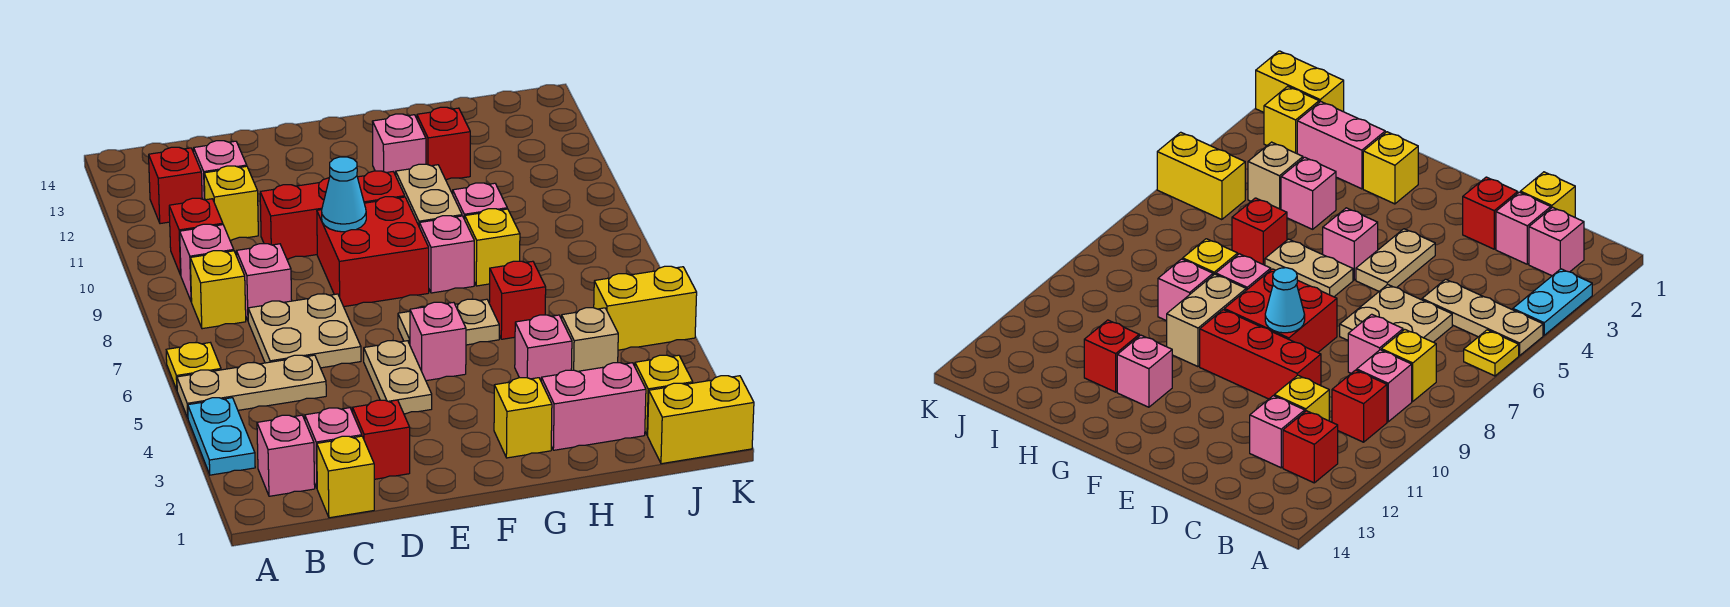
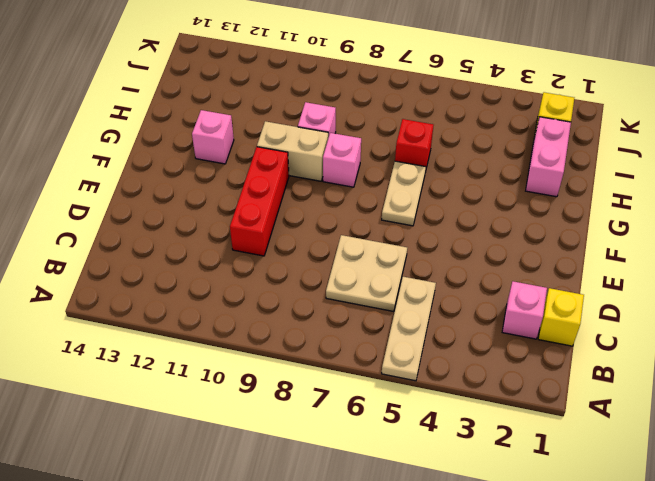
none -> cyan 1x2 plate [188,398,255,475]
none -> yellow 1x1 plate [166,343,221,389]
none -> pink 1x1 brick [257,415,315,496]
none -> yellow 1x1 brick [190,251,246,329]

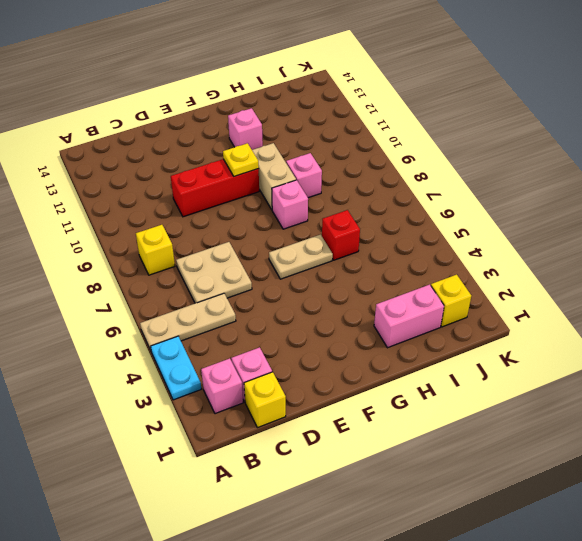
yellow 1x1 plate [223,143,259,176] -> yellow 1x1 plate moved to [166,343,221,389]
none -> pink 1x1 brick [180,224,234,302]
none -> red 1x1 brick [169,198,223,275]
none -> red 1x1 brick [149,147,202,224]
none -> pink 1x1 brick [236,244,292,320]

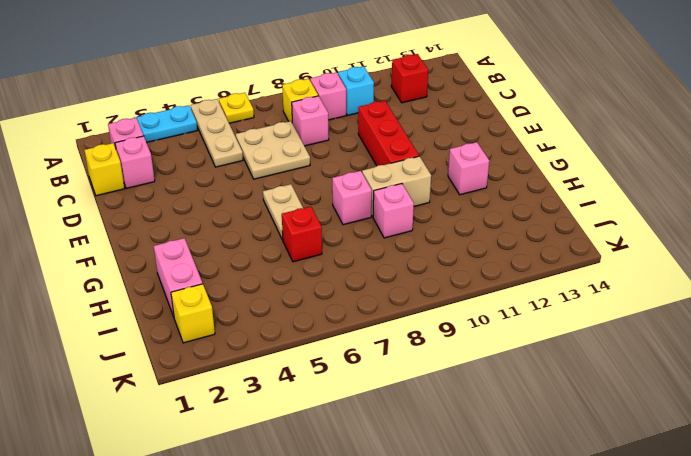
cyan 1x1 brick [338,66,374,115] -> red 1x1 brick [169,198,223,275]
none -> yellow 1x1 brick [204,166,258,240]
none -> pink 1x1 brick [194,141,247,200]
none -> red 1x1 brick [353,400,410,479]
none -> tan 1x2 plate [364,341,432,414]

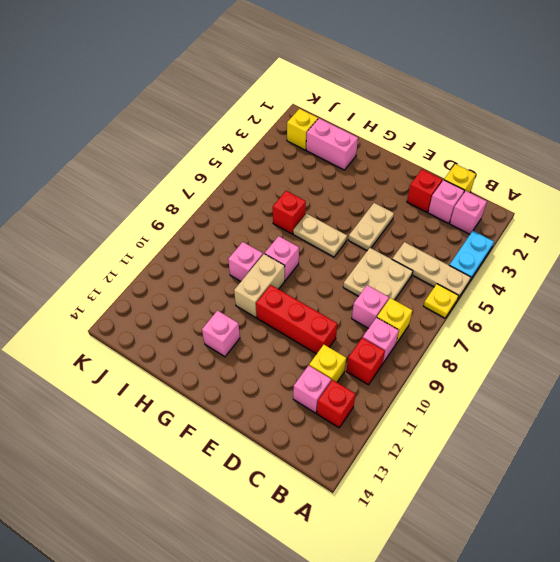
none -> red 2x2 brick [317,197,429,307]
none -> pink 1x1 brick [410,302,466,381]
none -> yellow 1x1 brick [494,378,552,458]
none -> pink 1x1 brick [515,315,572,380]

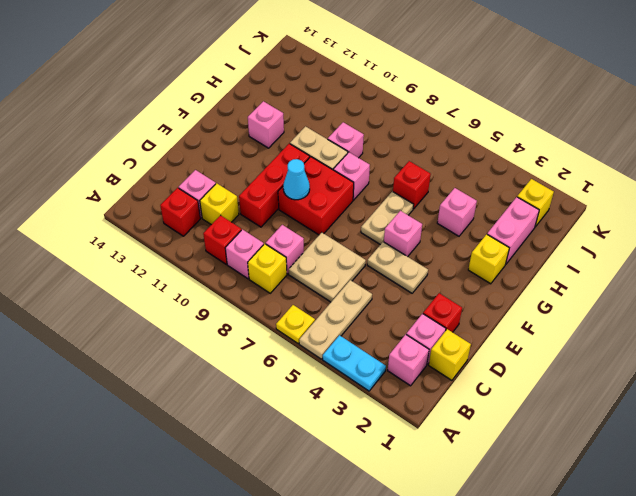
none -> yellow 1x1 brick [465,209,520,286]
none -> red 1x1 brick [417,107,470,180]
none -> tan 1x1 brick [561,308,618,371]
none -> yellow 1x2 brick [648,376,754,464]

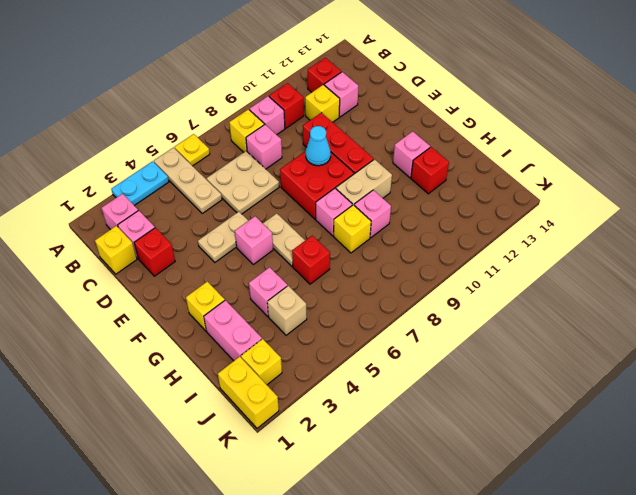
none -> yellow 1x2 brick [594,266,697,350]

